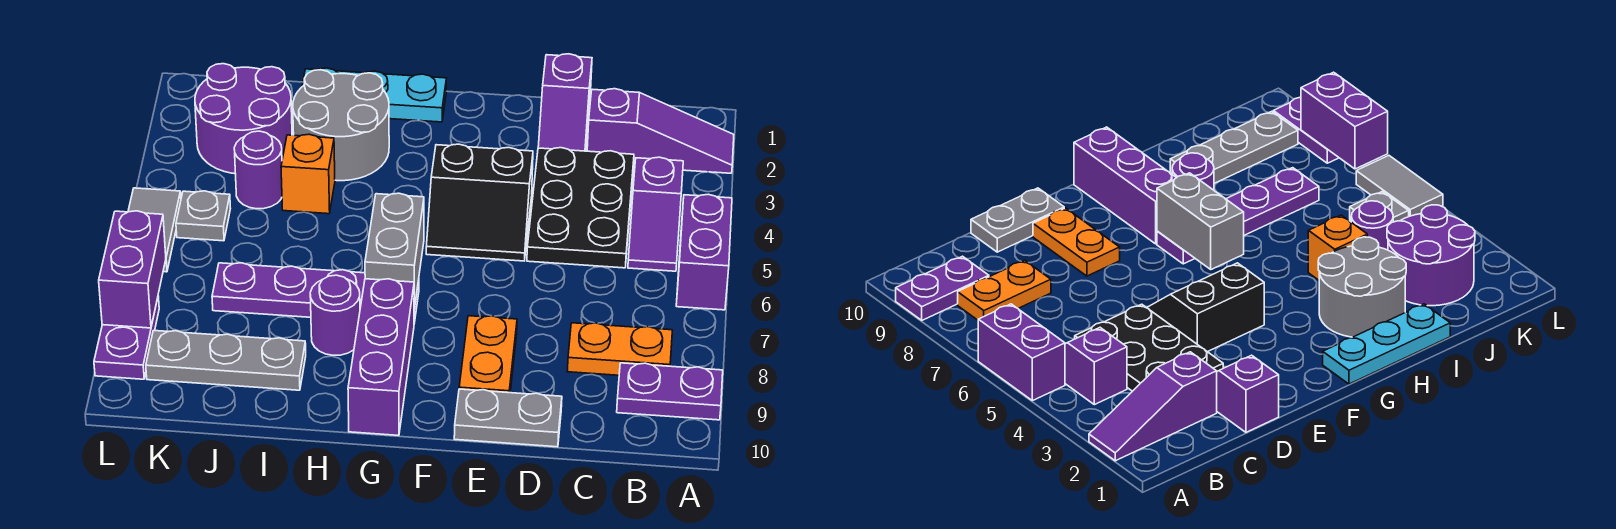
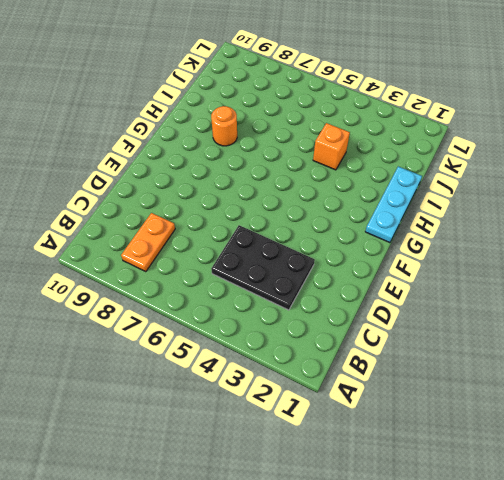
orange 1x1 round brick [211,106,237,146] -> purple 1x1 round brick [310,275,360,355]
none -> purple 1x3 slope [587,89,734,173]
none -> purple 1x2 brick [676,194,732,310]
none -> purple 1x2 plate [617,363,723,420]

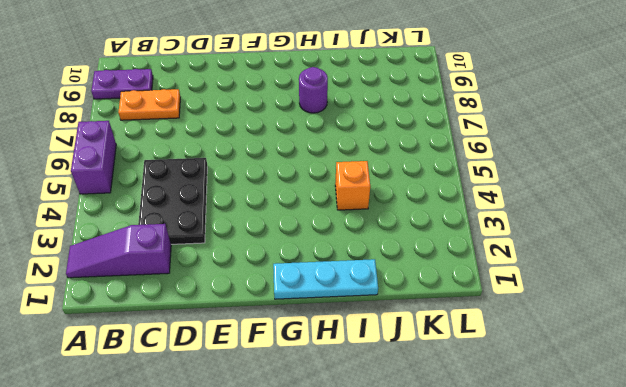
none -> purple 1x2 slope [628,157,683,271]
none -> purple 1x2 slope [538,54,592,151]
none -> grey 1x2 plate [454,389,562,447]

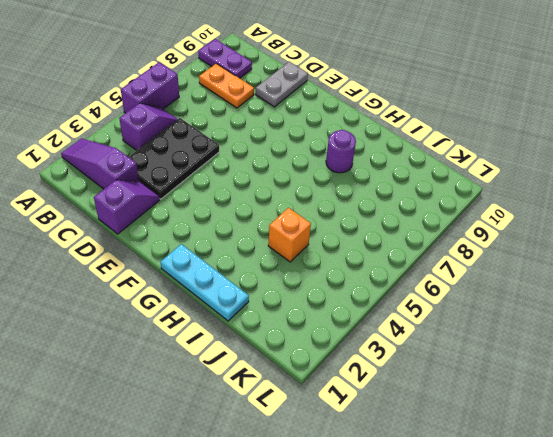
grey 1x2 plate [256,62,308,107] -> grey 1x2 plate turned to [454,389,562,447]
none -> black 2x2 slope [426,144,533,261]
none -> orange 1x2 plate [459,316,517,393]
none -> purple 1x4 plate [212,263,419,323]

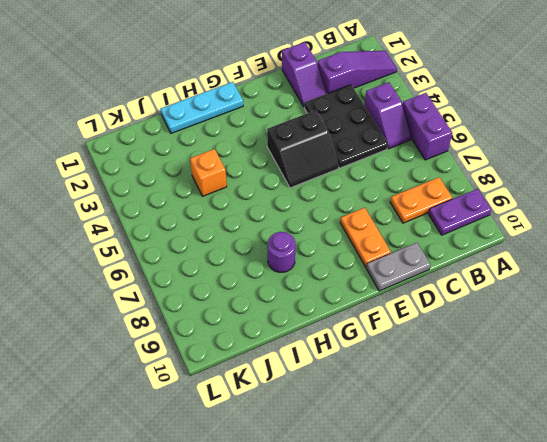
none -> purple 1x4 plate [212,263,419,323]
none -> purple 1x3 brick [348,279,414,436]
none -> grey 2x2 round brick [293,70,389,181]

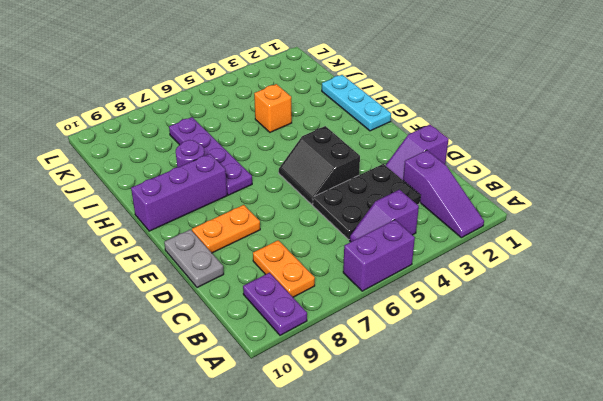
none -> grey 2x2 round brick [293,70,389,181]
none -> grey 1x3 plate [146,331,306,390]
none -> purple 2x2 round brick [195,64,292,174]

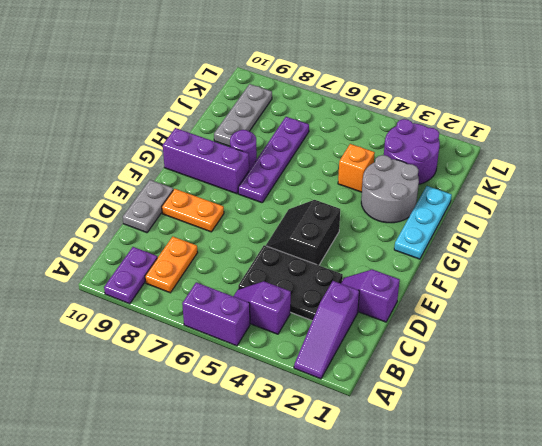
none -> purple 1x1 round brick [234,131,282,209]
none -> grey 1x1 plate [176,191,230,241]
none -> grey 1x2 tile [128,188,181,272]

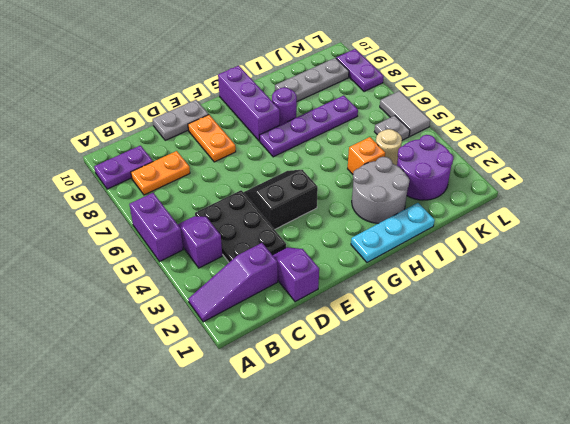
tan 1x1 round brick [376,129,402,165] -> purple 1x1 round brick [234,131,282,209]
none -> grey 1x2 brick [365,193,424,309]
none -> purple 1x2 brick [99,211,166,328]

